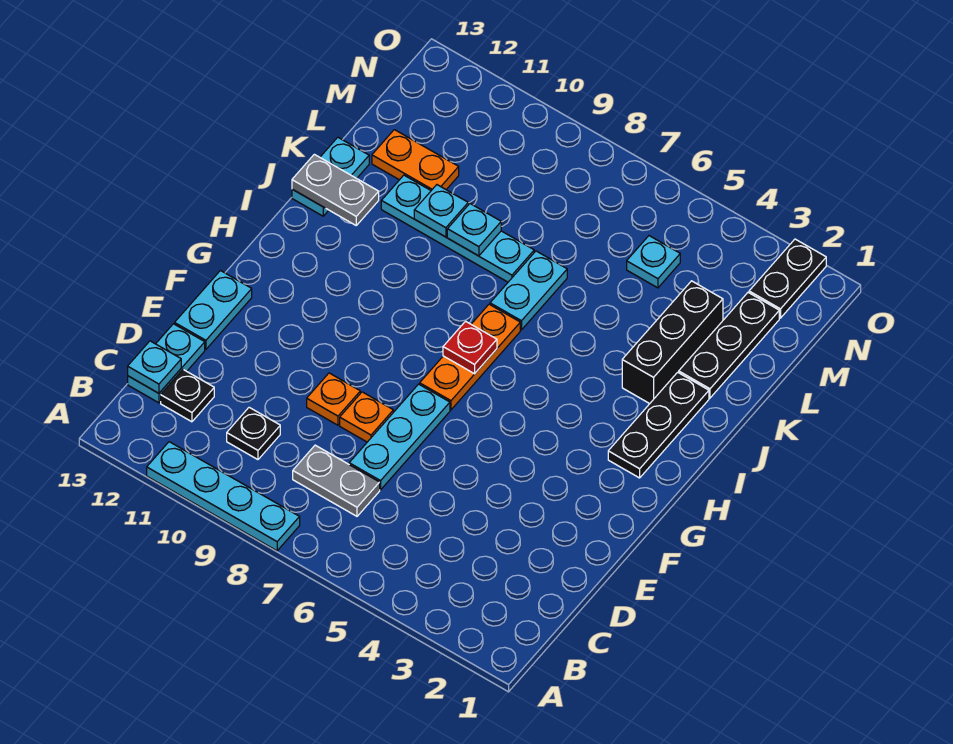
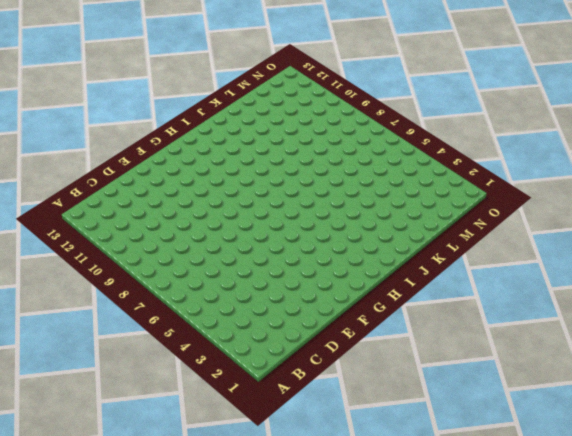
none -> cyan 1x4 plate [147,442,300,551]
none -> grey 1x2 plate [293,445,380,516]
none -> black 1x1 plate [227,407,280,460]

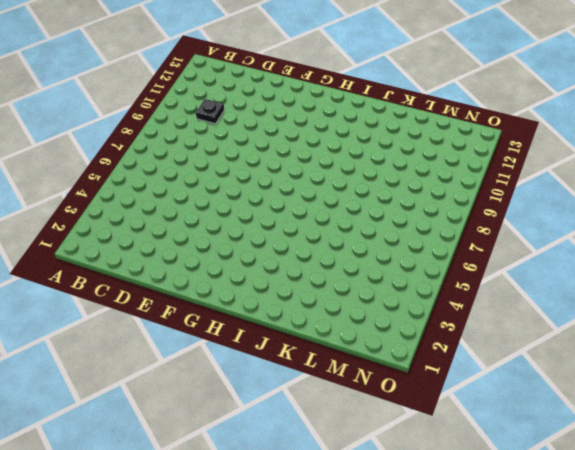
none -> cyan 1x4 plate [147,442,300,551]
none -> grey 1x2 plate [293,445,380,516]
none -> black 1x1 plate [161,370,214,422]

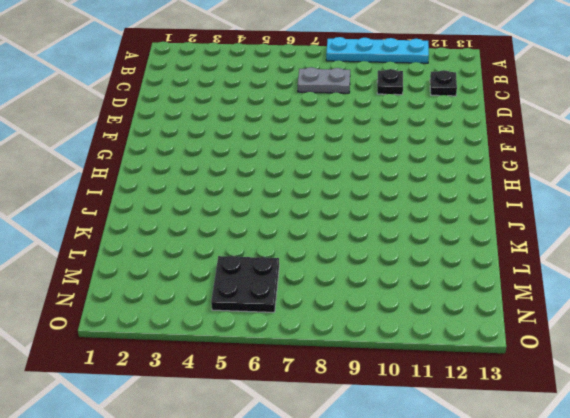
black 2x2 plate [211,256,279,312] -> cyan 1x1 plate [627,236,680,288]
none -> cyan 1x2 plate [128,324,205,403]
none -> cyan 1x3 plate [349,384,450,490]
none -> orange 1x1 plate [340,392,393,442]

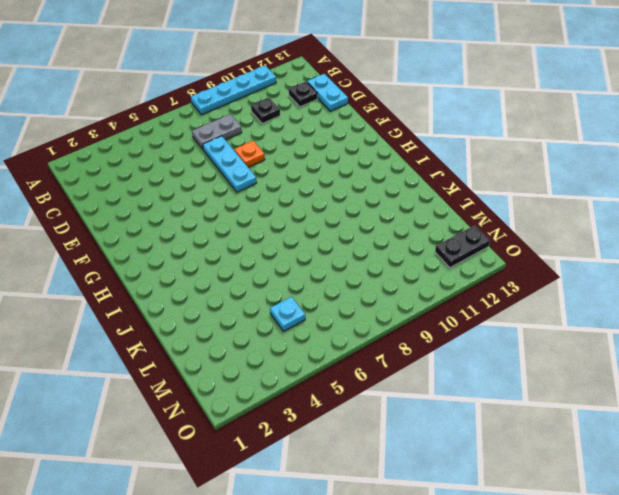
black 1x2 plate [435,225,490,268] -> black 1x2 plate turned to [749,239,826,318]
none -> orange 1x1 plate [307,373,360,425]
none -> cyan 1x2 plate [175,271,252,349]
none -> orange 1x3 plate [420,304,520,410]

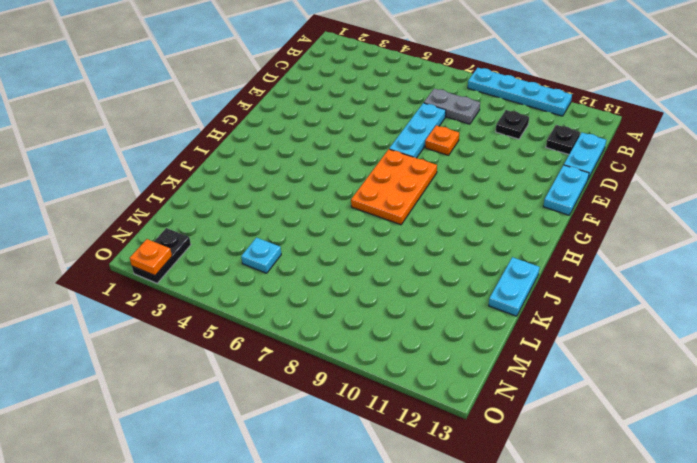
orange 2x3 plate [351,149,437,225] -> orange 1x3 plate [420,304,520,410]
orange 1x1 plate [130,239,172,275] -> orange 1x1 plate moved to [307,373,360,425]
none -> black 1x3 plate [608,372,709,478]
none -> black 1x3 brick [622,281,723,404]
none -> cyan 1x2 plate [490,251,567,330]

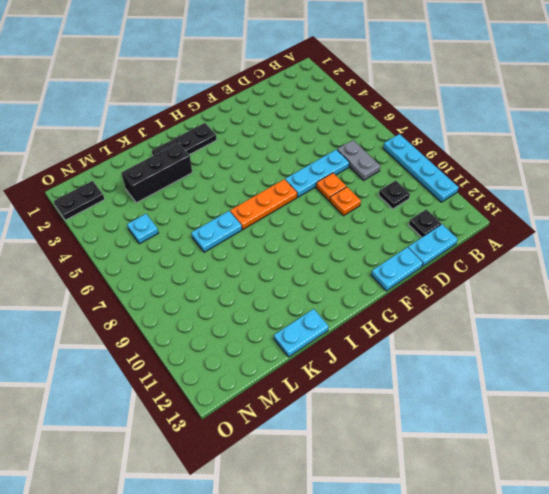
none -> black 1x3 plate [679,293,779,398]
none -> cyan 1x4 plate [381,175,534,282]
none -> orange 1x2 plate [372,130,459,190]

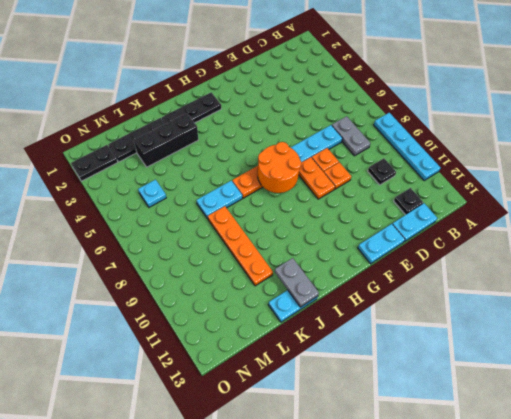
orange 1x2 plate [299,157,335,199] -> orange 1x2 plate moved to [372,130,459,190]
orange 2x2 round brick [258,142,301,193] -> red 1x1 plate [443,321,497,374]
orange 1x4 plate [208,206,273,286] -> cyan 1x4 plate [381,175,534,282]
none -> cyan 1x1 plate [128,341,181,393]
none -> cyan 1x1 plate [447,204,501,256]
none -> cyan 1x1 plate [414,185,468,237]

